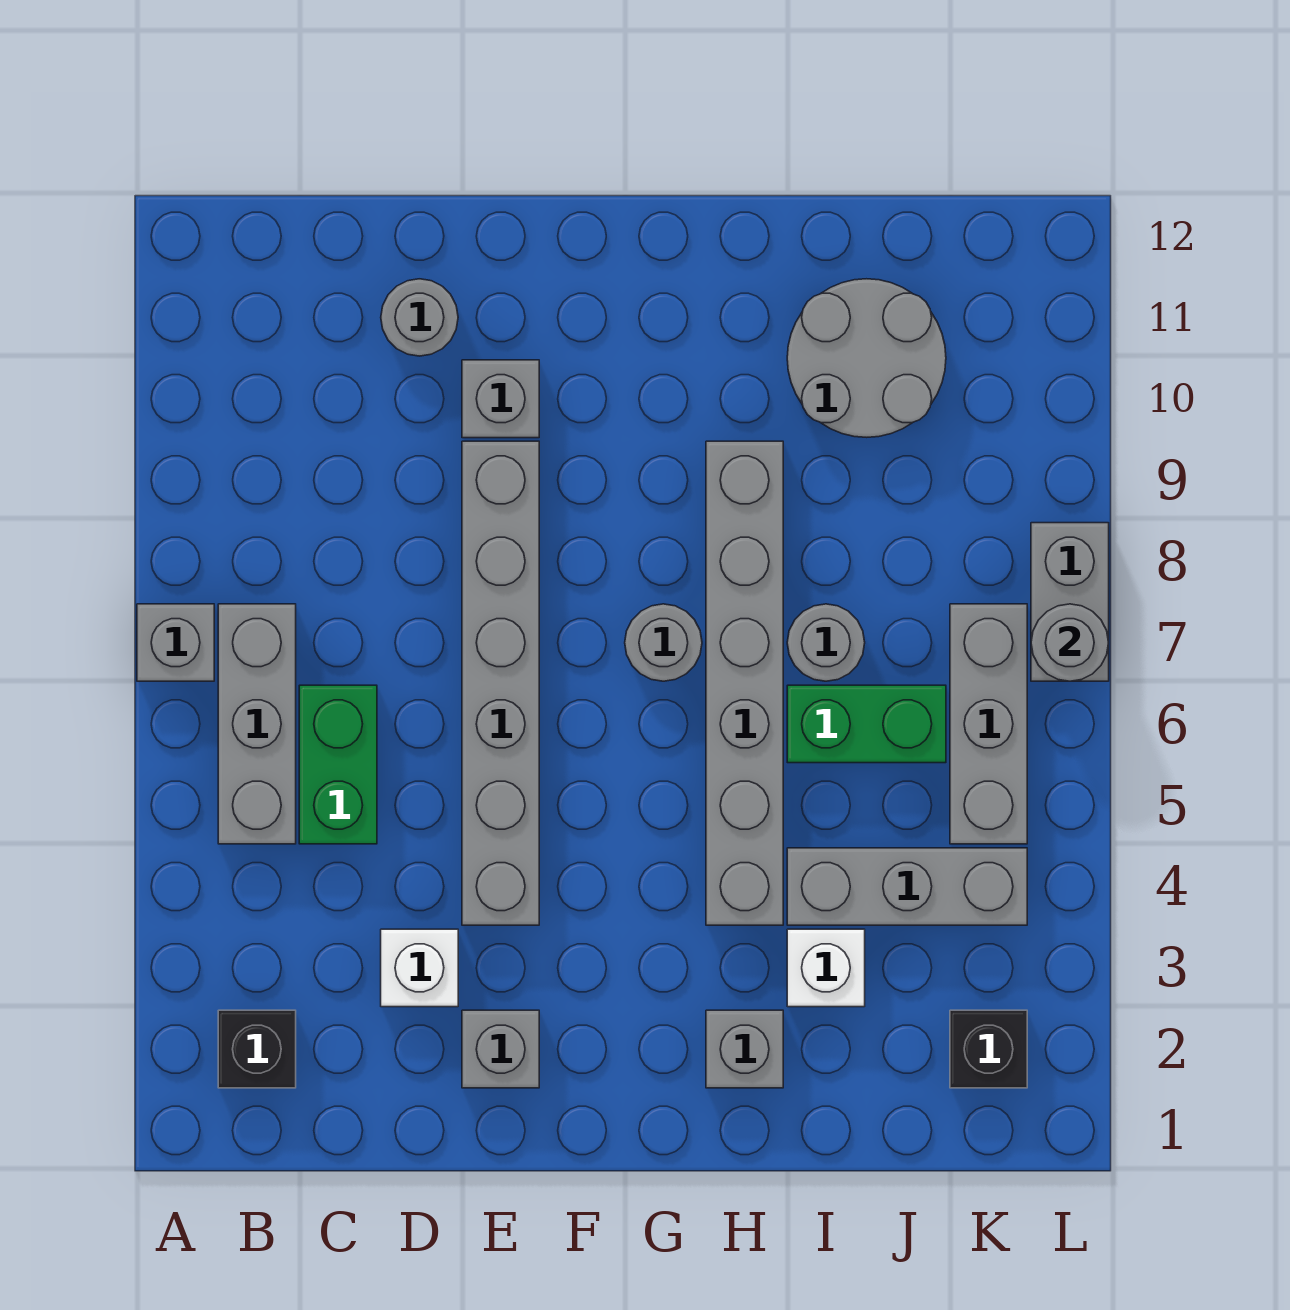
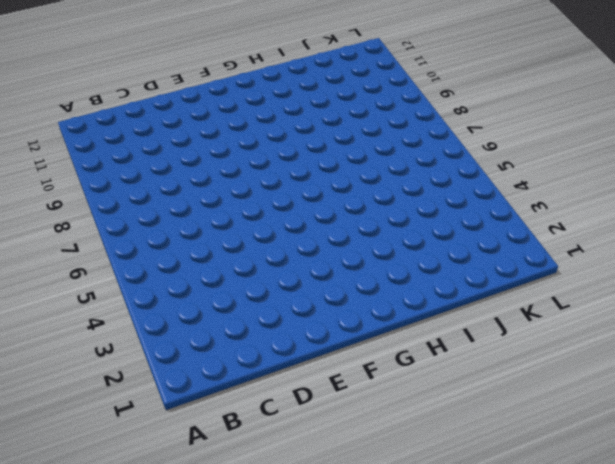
none -> grey 1x1 brick [137,604,214,681]
none -> black 1x1 brick [218,1010,296,1088]
none -> grey 1x3 brick [218,604,296,844]

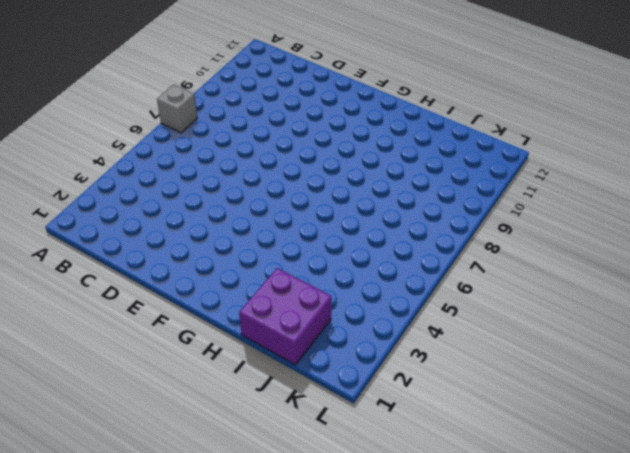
purple 2x2 brick [239,268,332,365] -> none
none -> black 1x1 brick [218,1010,296,1088]
none -> grey 1x3 brick [218,604,296,844]
none -> green 1x2 brick [299,685,377,844]

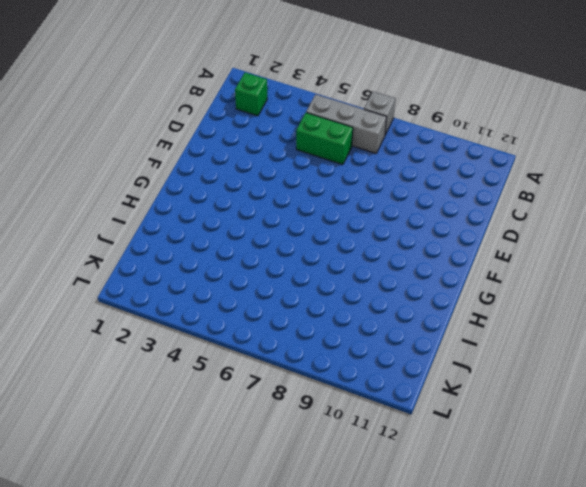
green 1x1 brick [235,73,267,116] -> black 1x1 brick [218,1010,296,1088]
none -> white 1x1 brick [381,929,458,1007]
none -> grey 1x1 round brick [381,279,458,356]
none -> grey 1x1 brick [462,1010,539,1088]

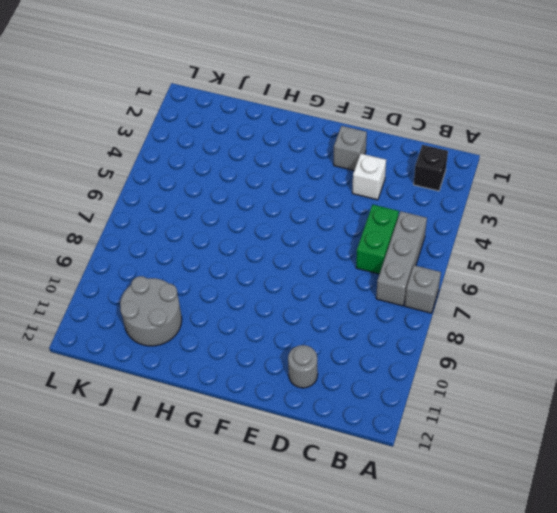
none -> grey 1x6 brick [462,441,539,925]
none -> grey 1x1 brick [462,360,539,438]
none -> grey 1x1 round brick [625,604,702,681]

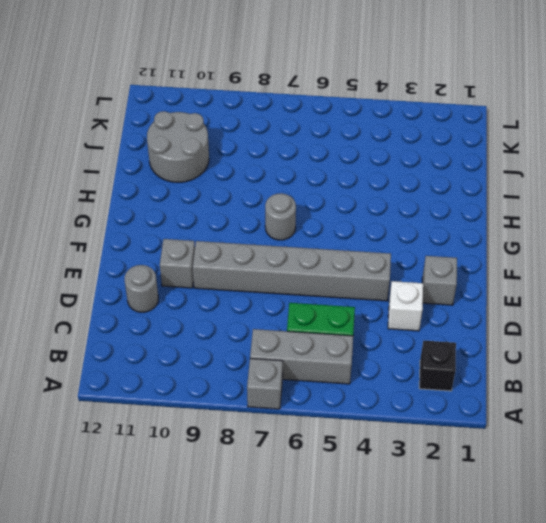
none -> grey 1x1 brick [706,1010,783,1088]
none -> grey 1x6 brick [706,441,783,925]
none -> white 1x1 brick [787,929,865,1007]

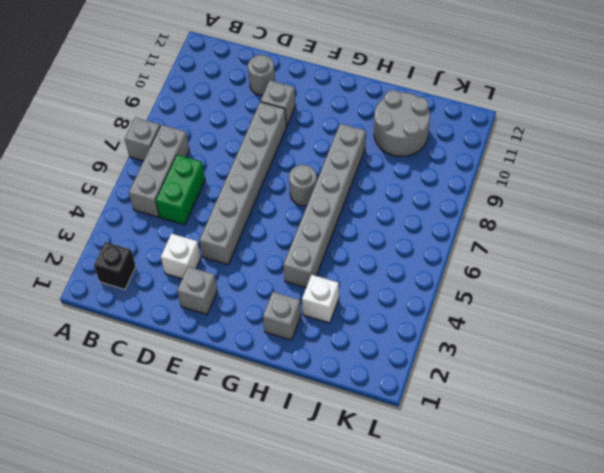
none -> grey 1x3 brick [787,848,1027,925]
none -> green 1x2 brick [787,685,946,763]
none -> grey 1x1 round brick [787,604,865,681]

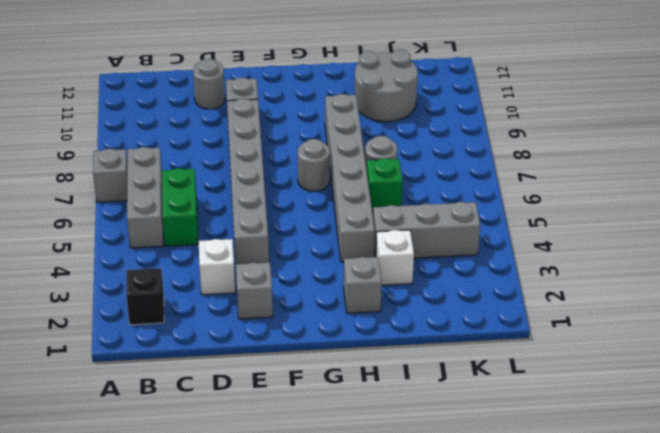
green 1x1 brick [367,158,403,212] -> green 1x2 brick [787,685,946,763]
none -> black 1x1 brick [950,1010,1027,1088]
none -> grey 1x3 brick [950,604,1027,844]
none -> grey 1x2 brick [1031,523,1109,681]

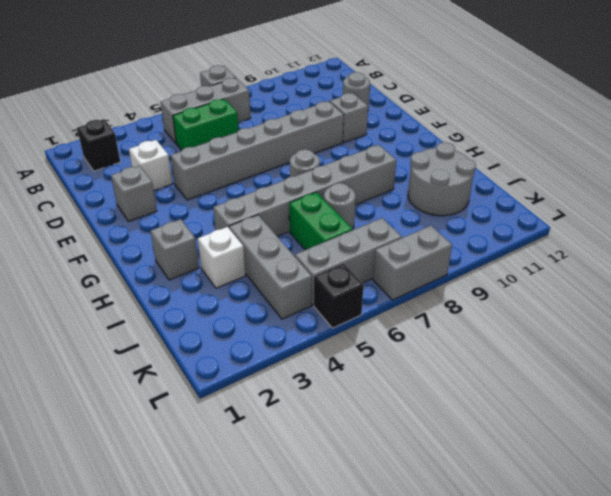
black 1x1 brick [314,263,364,328] -> black 1x1 brick moved to [950,1010,1027,1088]
none -> grey 1x1 round brick [1031,604,1109,681]

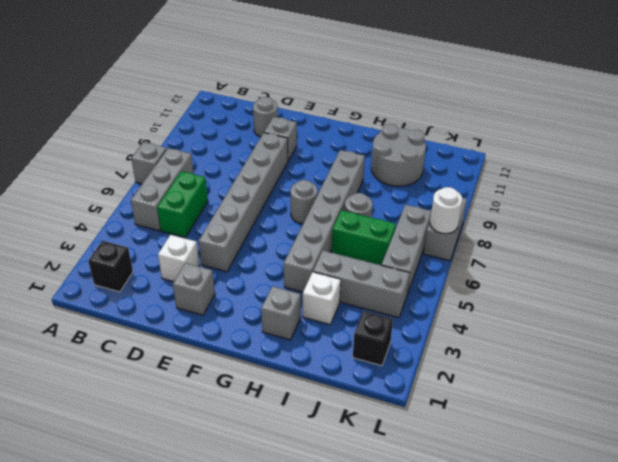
white 1x1 round brick [430,187,463,234] -> grey 1x1 round brick [1031,604,1109,681]

